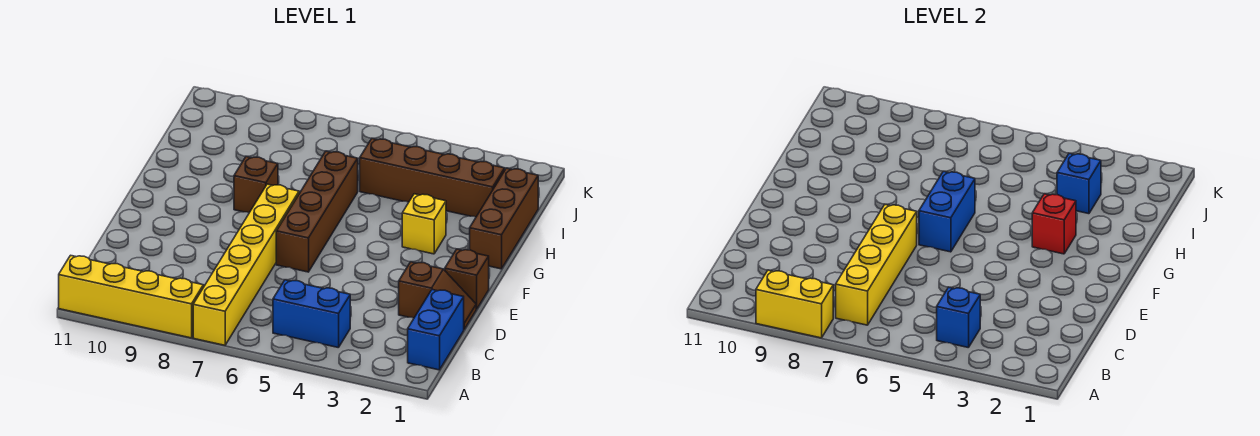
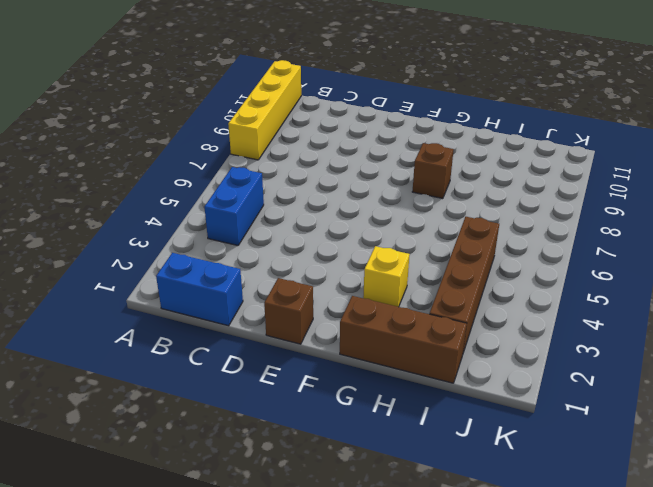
none -> yellow 1x6 brick [193,184,299,345]
none -> brown 1x2 slope [399,262,476,329]
none -> brown 1x4 brick [276,151,358,272]

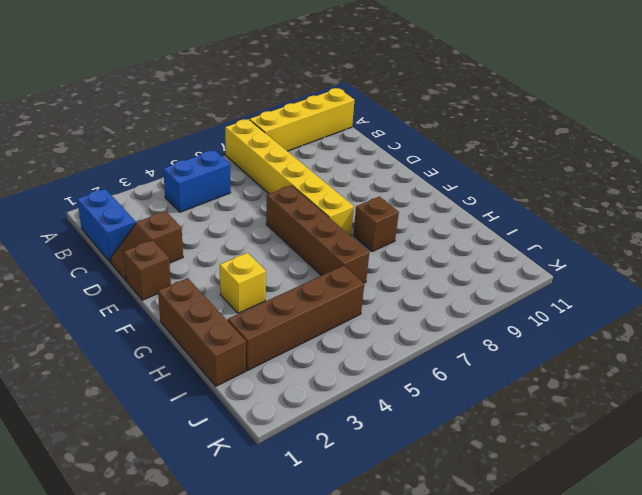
none -> yellow 1x2 brick [756,270,833,338]
none -> blue 1x1 brick [937,287,980,348]
none -> yellow 1x4 brick [836,204,917,325]

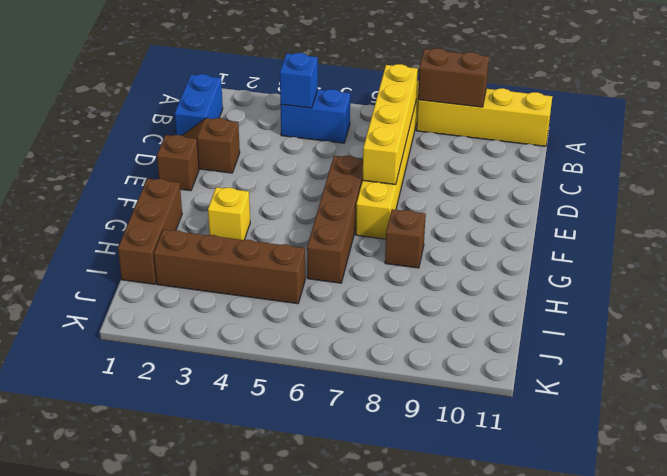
brown 1x2 brick [418,48,489,107] -> yellow 1x2 brick [756,270,833,338]
none -> blue 1x2 brick [919,171,975,252]
none -> red 1x1 brick [1032,194,1076,254]
none -> blue 1x1 brick [1057,153,1101,214]

